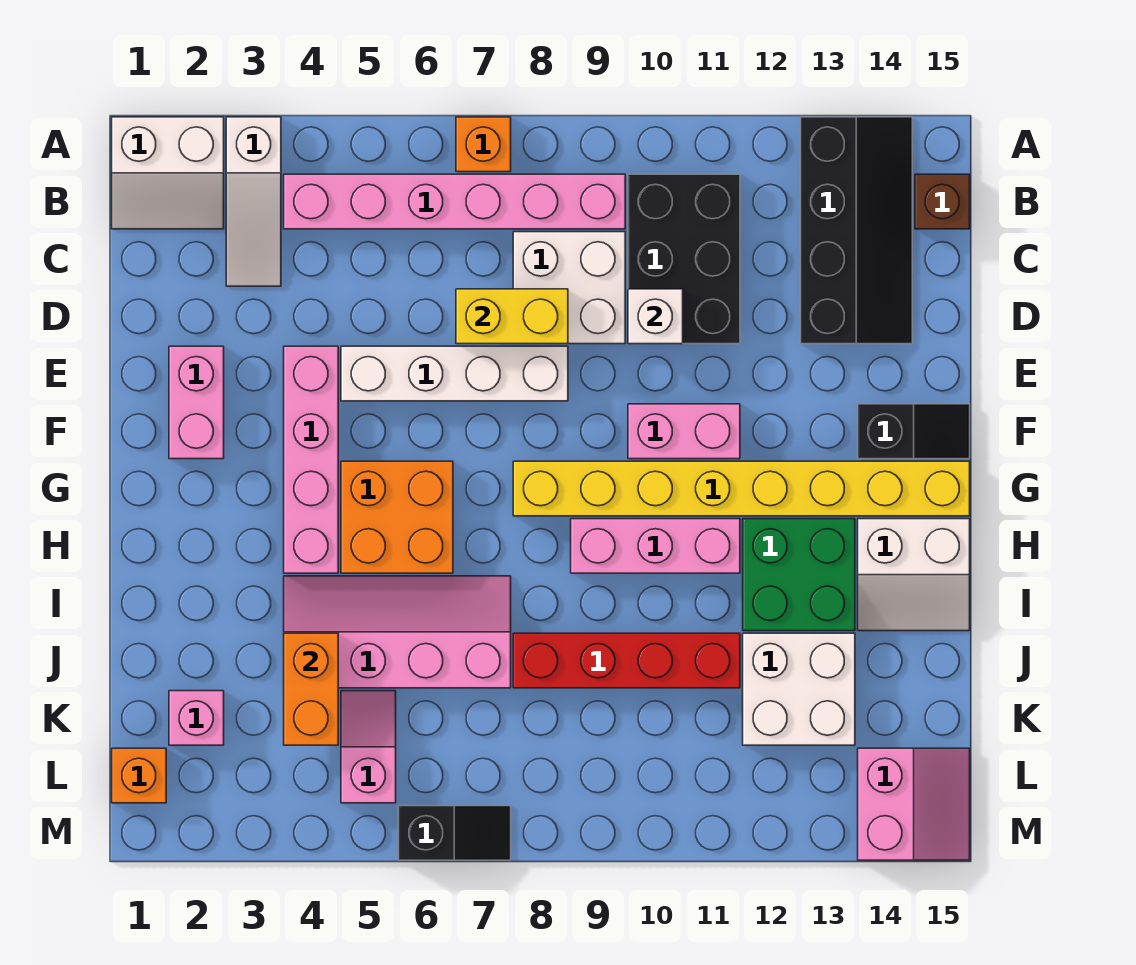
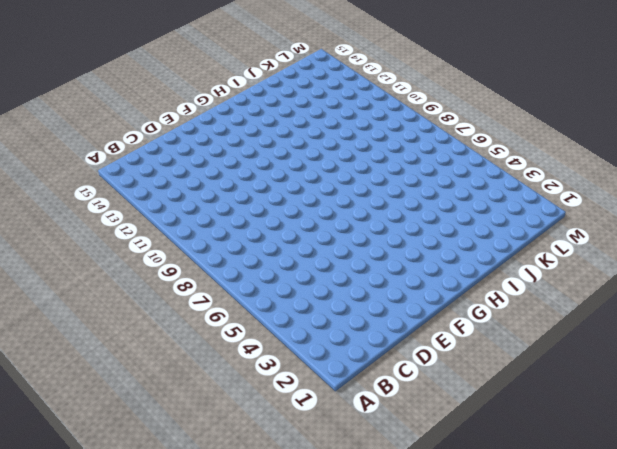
none -> white 2x2 slope [112,117,224,229]
none -> white 1x3 slope [226,117,281,286]
none -> orange 1x1 brick [456,117,511,172]

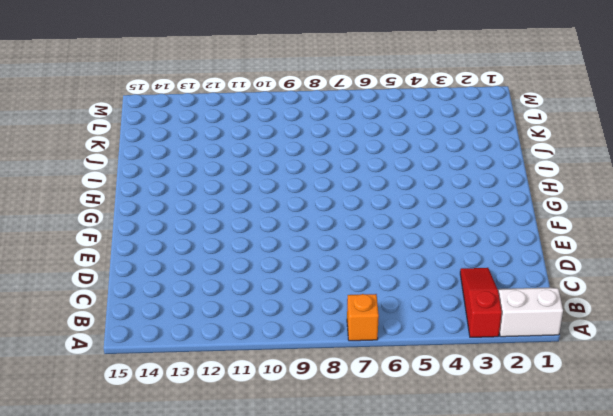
red 1x3 slope [460,268,502,337] -> white 1x3 slope [226,117,281,286]
none -> black 2x4 slope [800,117,912,344]
none -> pink 1x6 brick [284,174,625,229]
none -> black 2x3 brick [628,174,740,344]

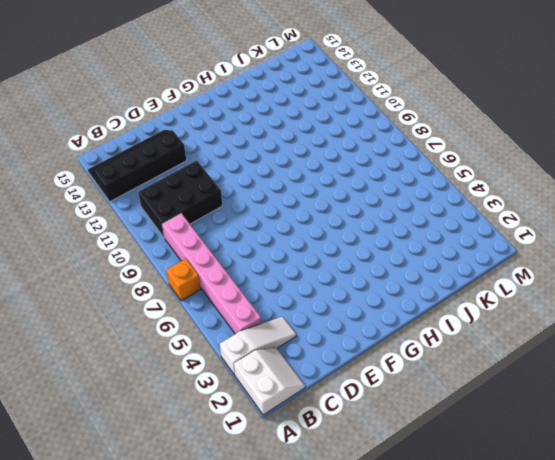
none -> brown 1x1 brick [915,174,970,229]
none -> white 2x2 brick [513,232,625,344]
none -> pink 1x2 brick [169,346,224,459]

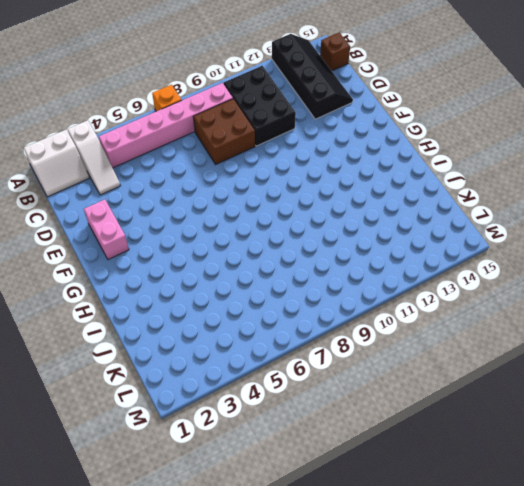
brown 2x2 brick [193,99,255,164] -> white 2x2 brick [513,232,625,344]
none -> pink 1x4 brick [284,346,338,573]
none -> white 1x4 brick [341,346,568,401]
none -> pink 1x2 brick [628,404,740,459]

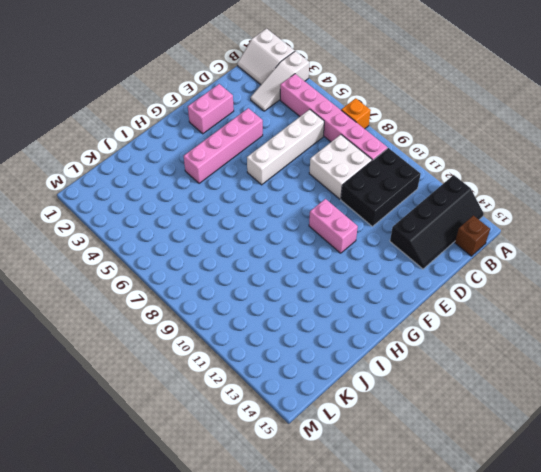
white 1x4 brick [247,109,324,185] -> white 1x4 brick turned to [341,346,568,401]
none -> black 1x2 slope [858,404,970,459]
none -> orange 2x2 brick [341,461,453,573]
none -> yellow 1x8 brick [513,461,970,516]

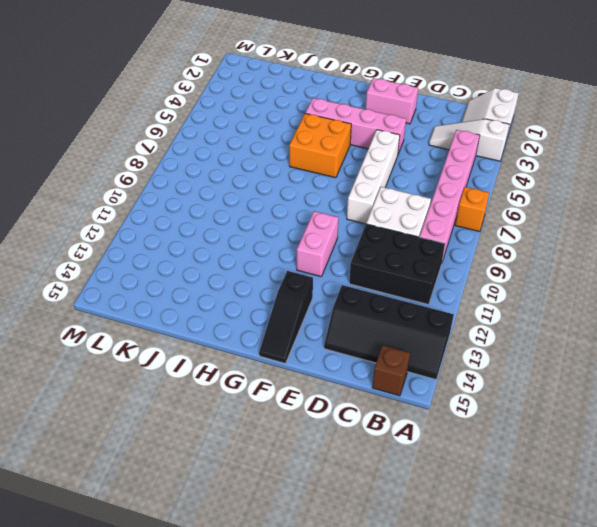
black 1x3 slope [259,271,313,364] -> black 1x2 slope [858,404,970,459]
none -> yellow 1x8 brick [513,461,970,516]
none -> pink 1x3 brick [571,519,740,573]
none -> green 2x2 brick [743,519,855,631]

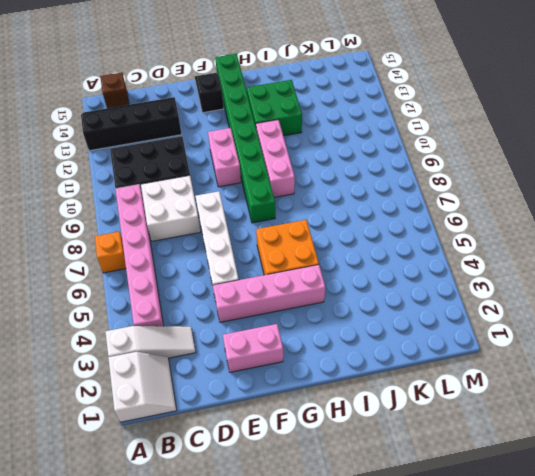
green 1x8 brick [215,54,275,223] -> yellow 1x8 brick [513,461,970,516]
none -> white 2x2 slope [858,519,970,631]
none -> pink 2x4 slope [284,576,511,688]
none -> red 1x4 brick [513,633,740,688]

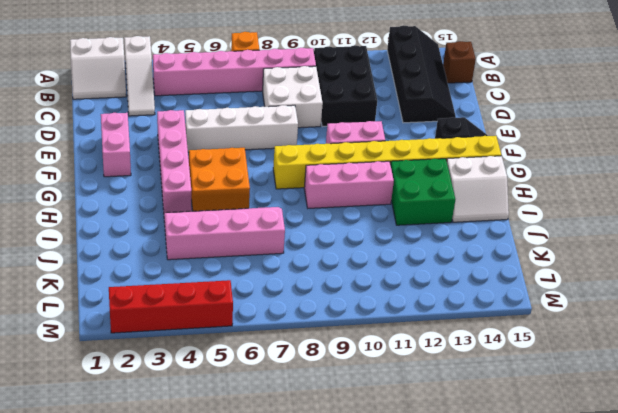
red 1x4 brick [109,280,233,333] -> red 1x4 brick moved to [513,633,740,688]
none -> white 2x2 brick [743,633,855,745]
none -> pink 1x1 brick [169,691,224,745]
none -> pink 1x2 slope [341,691,396,803]

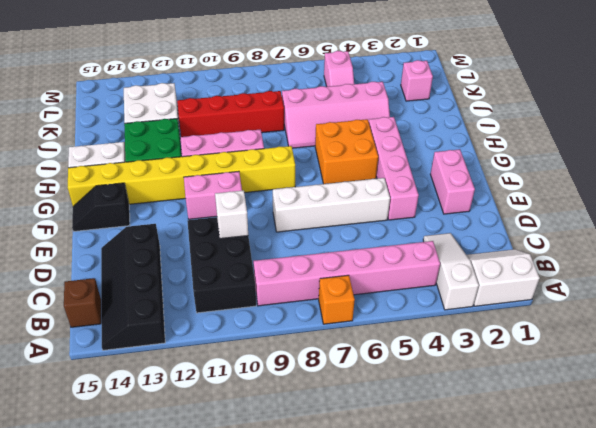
none -> white 2x2 brick [513,232,625,344]
none -> orange 1x1 brick [112,748,166,803]
none -> pink 2x2 slope [858,748,970,860]

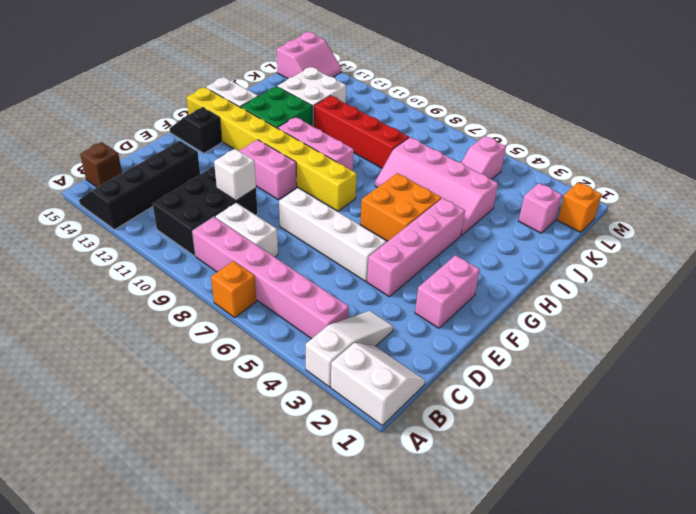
white 1x2 brick [215,203,278,257] -> white 2x2 brick [513,232,625,344]
pink 2x2 slope [277,32,341,78] -> pink 2x2 slope turned to [858,748,970,860]
none -> black 1x2 slope [398,806,511,860]
none -> yellow 1x2 brick [456,289,568,344]
none -> orange 1x2 brick [284,633,338,745]

